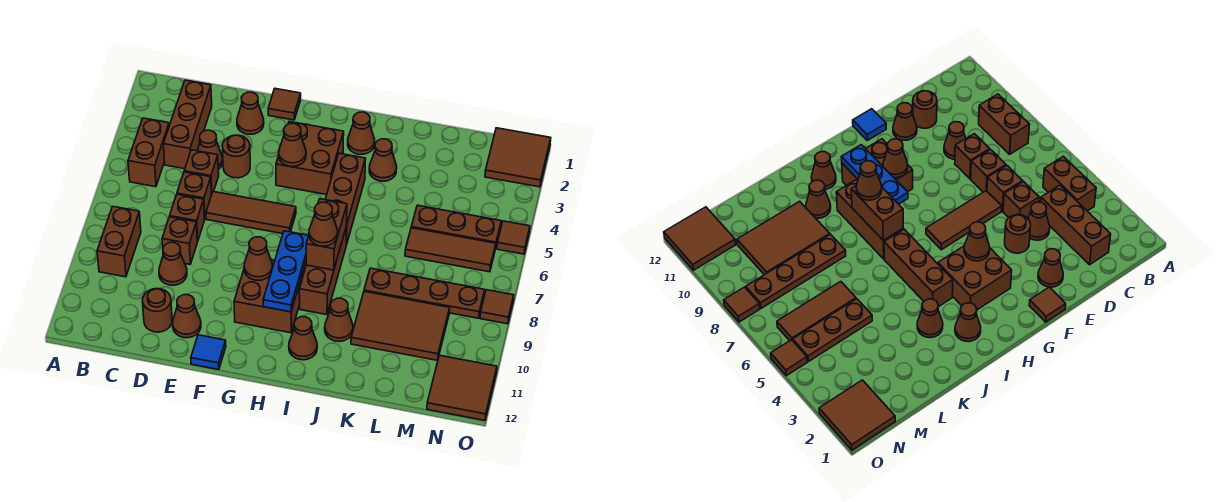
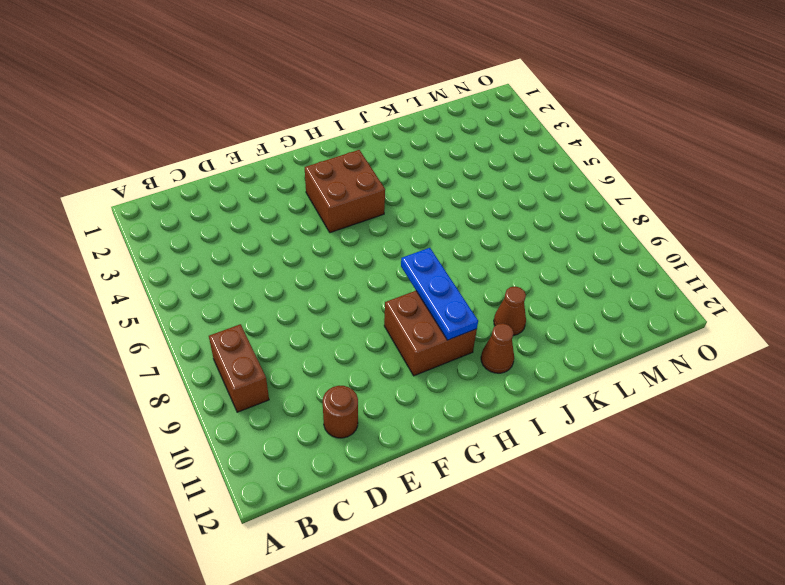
none -> brown 1x2 brick [128,118,169,187]
none -> brown 1x3 brick [164,80,212,169]
none -> brown 1x1 cone [197,130,223,170]
none -> brown 1x1 brick [184,150,219,194]

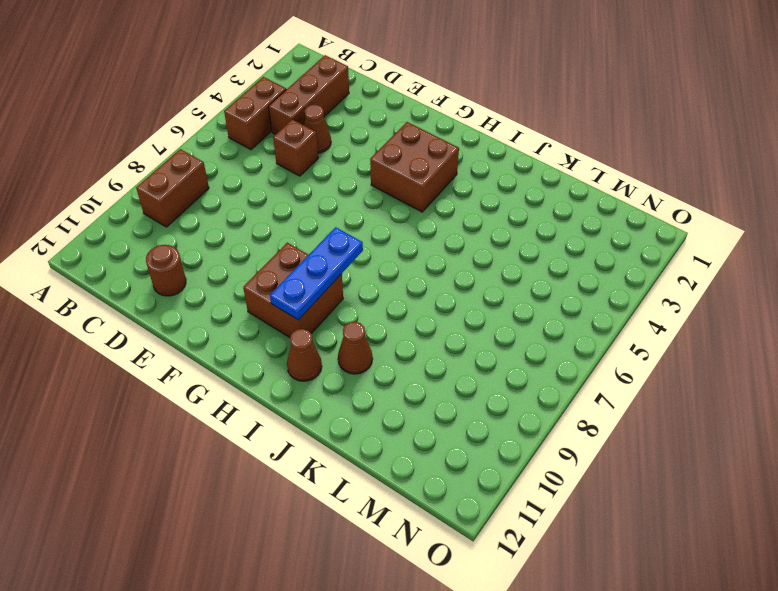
none -> brown 1x1 brick [177,172,212,219]
none -> brown 1x1 brick [170,194,205,241]
none -> brown 1x1 brick [162,217,198,264]
none -> brown 1x1 cone [159,242,187,285]

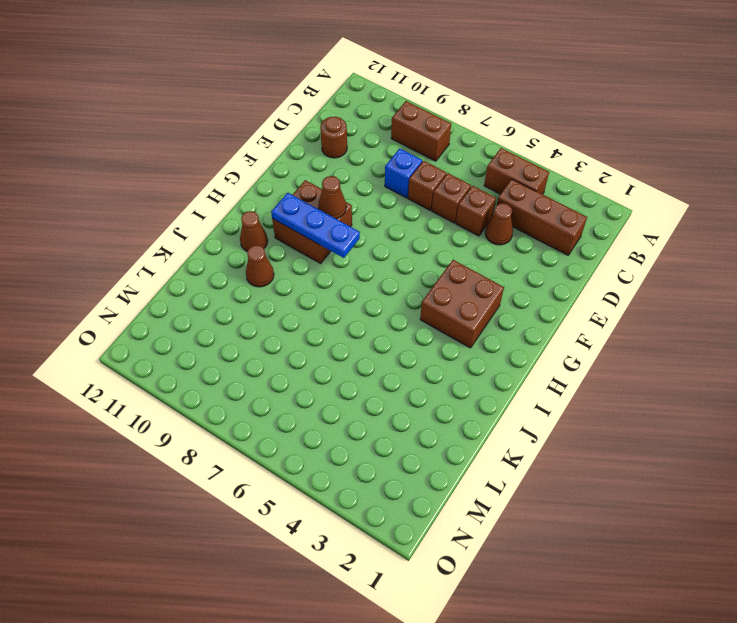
blue 1x1 brick [385,149,422,198] -> brown 1x1 brick [162,217,198,264]
none -> brown 1x1 cone [159,242,187,285]
none -> brown 1x1 cone [237,92,264,134]
none -> brown 1x1 round brick [223,135,250,178]
none -> brown 1x3 tile [206,192,296,234]

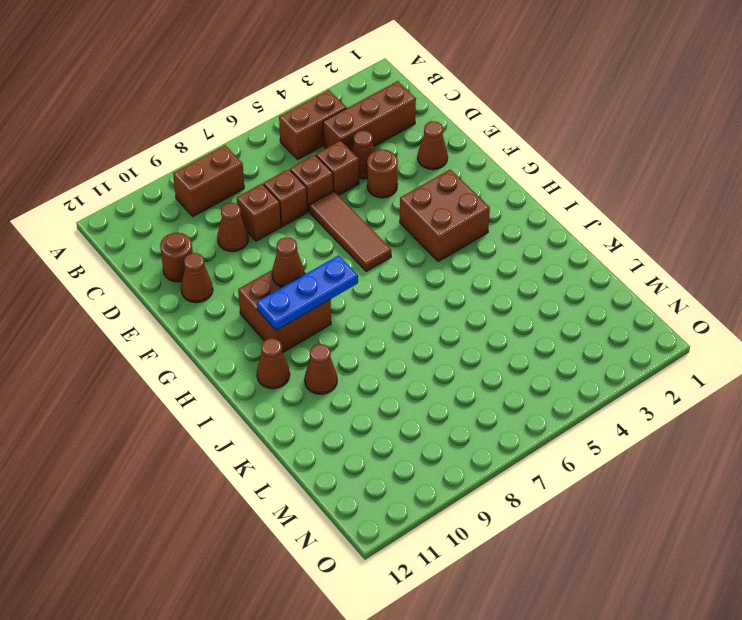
none -> brown 1x1 tile [268,89,301,120]
none -> blue 1x1 tile [191,335,226,370]
none -> brown 1x1 cone [348,112,375,154]
none -> brown 1x3 brick [325,153,366,245]

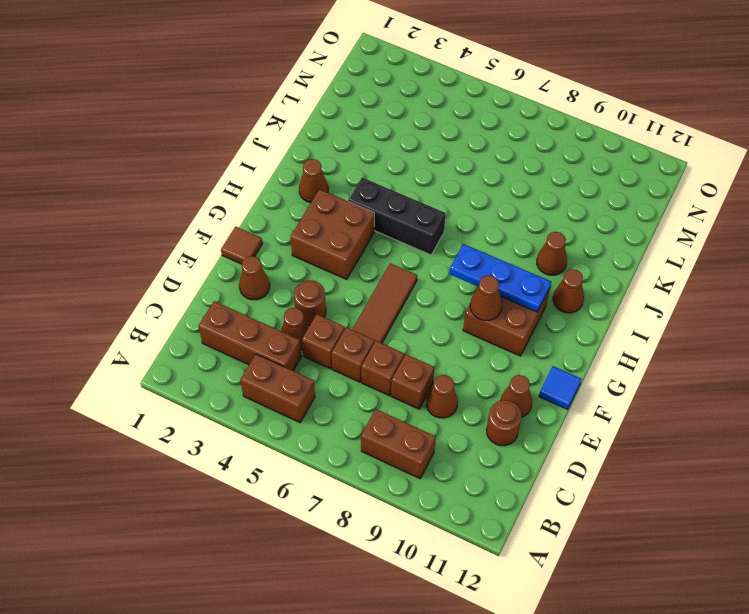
black 1x3 brick [348,178,446,255] -> brown 1x3 brick [325,153,366,245]
none -> brown 1x3 brick [299,226,347,315]
none -> brown 1x1 cone [369,139,397,181]
none -> brown 1x4 plate [364,268,485,318]
none -> brown 2x3 tile [351,291,450,360]

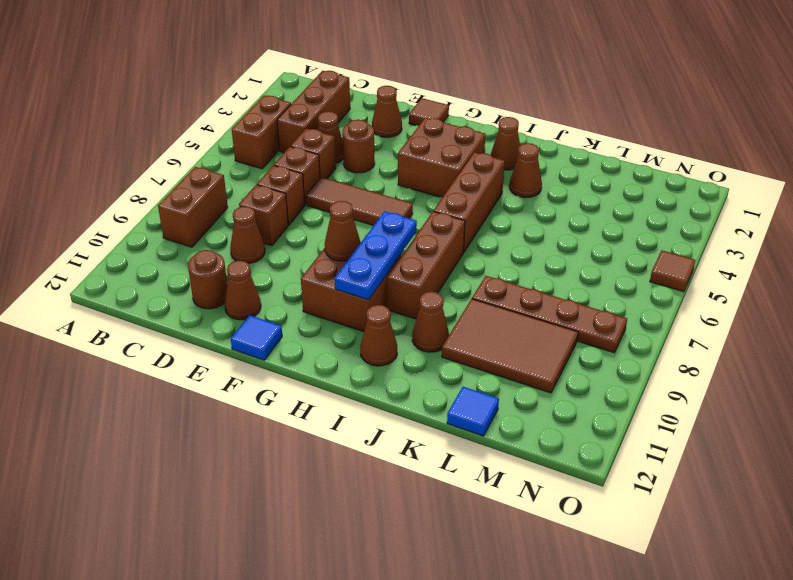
blue 1x1 tile [447,387,499,436] -> none
none -> brown 1x3 plate [411,205,501,249]
none -> brown 1x3 tile [405,228,496,272]
none -> brown 2x2 tile [485,128,551,187]
none -> brown 2x2 tile [427,355,497,420]

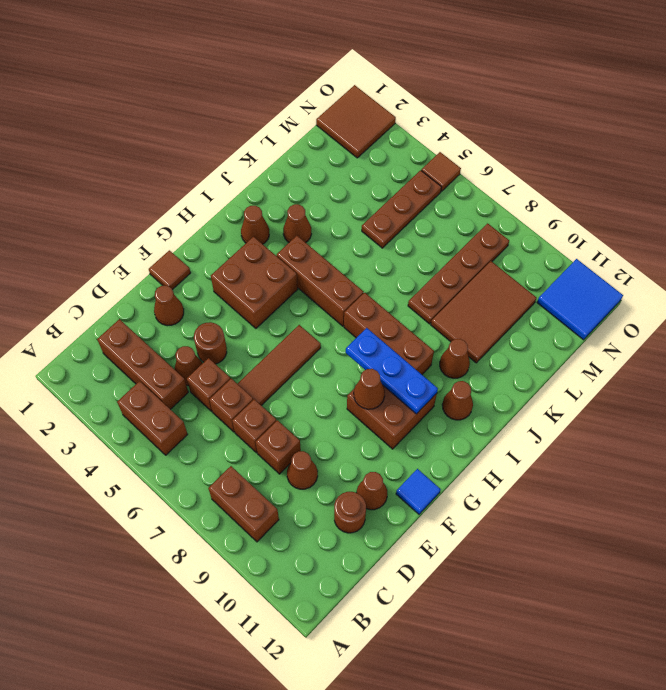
blue 2x2 tile [537,259,623,340] -> brown 2x2 tile [427,355,497,420]
none -> brown 1x3 tile [405,228,496,272]
none -> brown 1x1 tile [480,290,514,324]
none -> brown 1x1 cone [279,123,306,167]
none -> brown 1x2 brick [306,199,347,270]

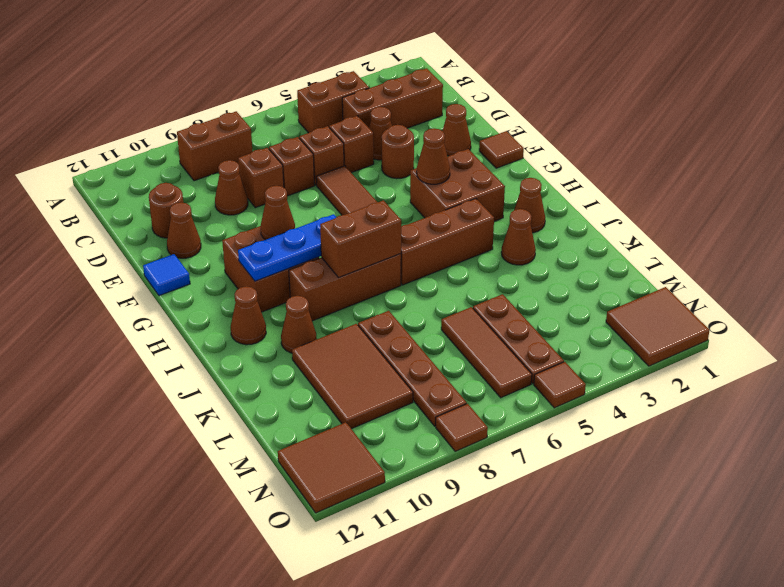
none -> brown 1x1 cone [309,202,338,246]

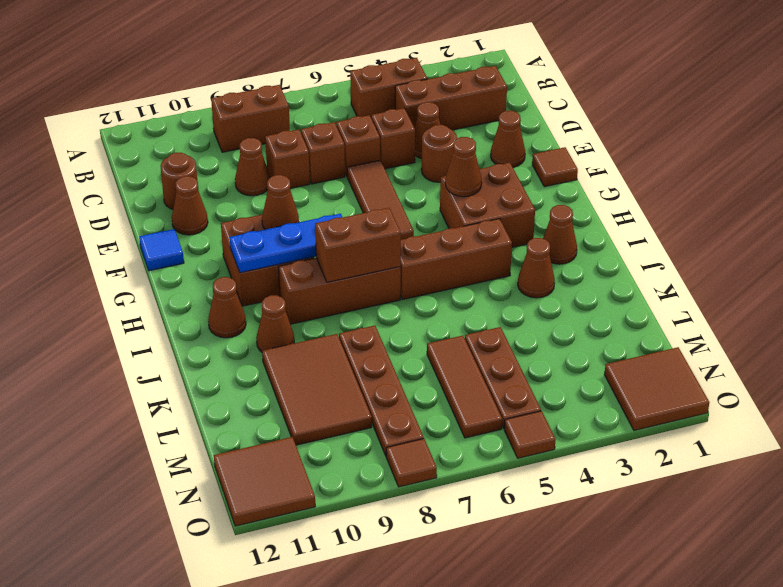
none -> brown 1x1 cone [309,202,338,246]

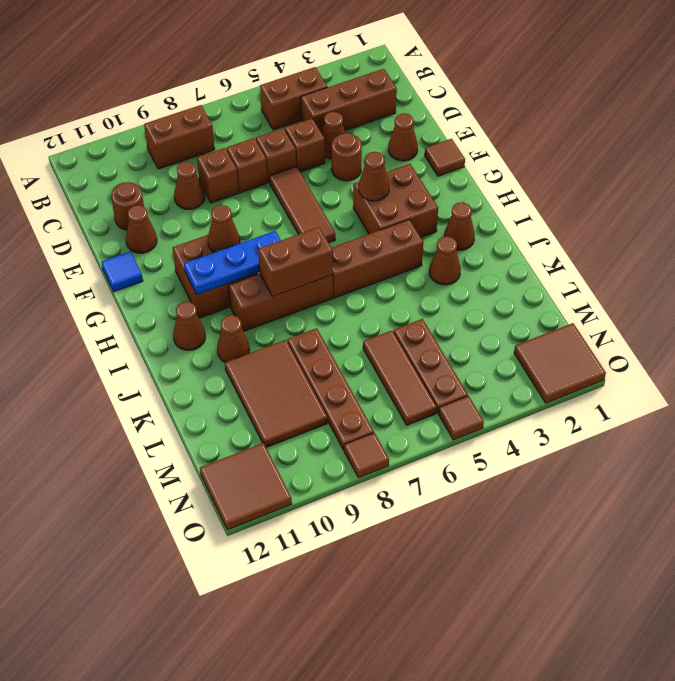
none -> brown 1x1 cone [309,202,338,246]

